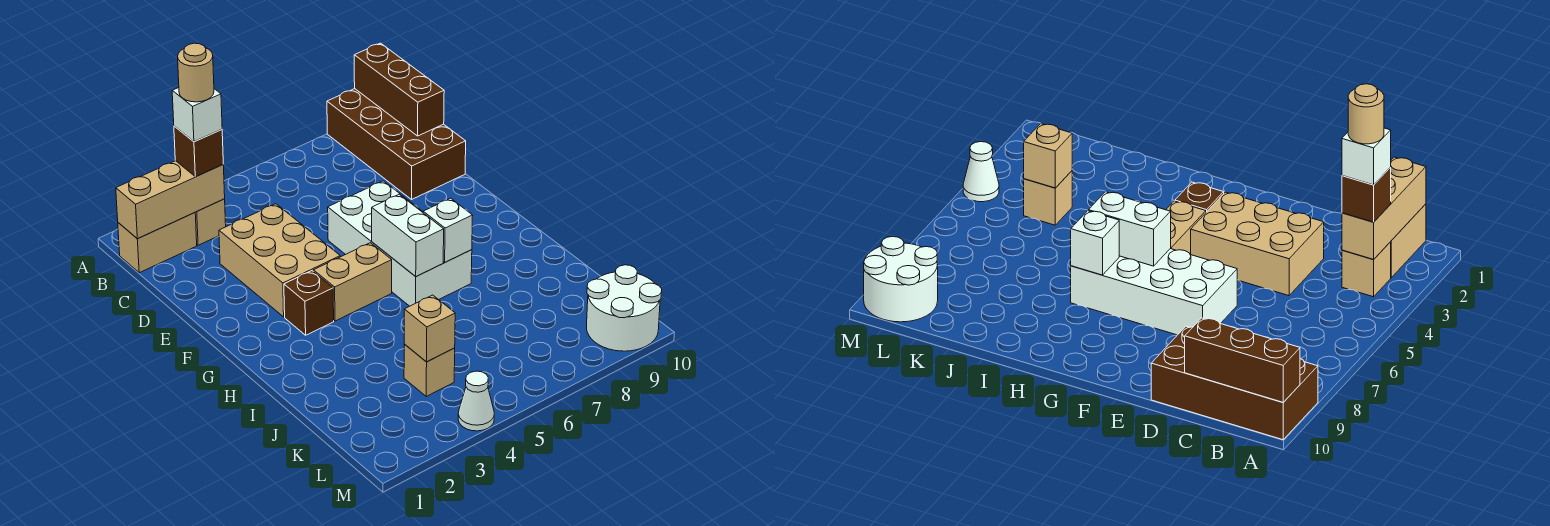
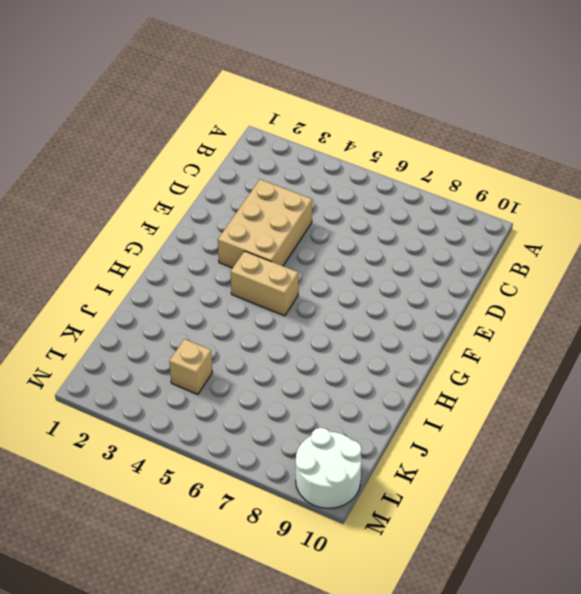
none -> brown 2x4 brick [327,89,466,199]
none -> tan 1x2 brick [118,212,197,273]
none -> tan 1x1 brick [195,199,226,245]

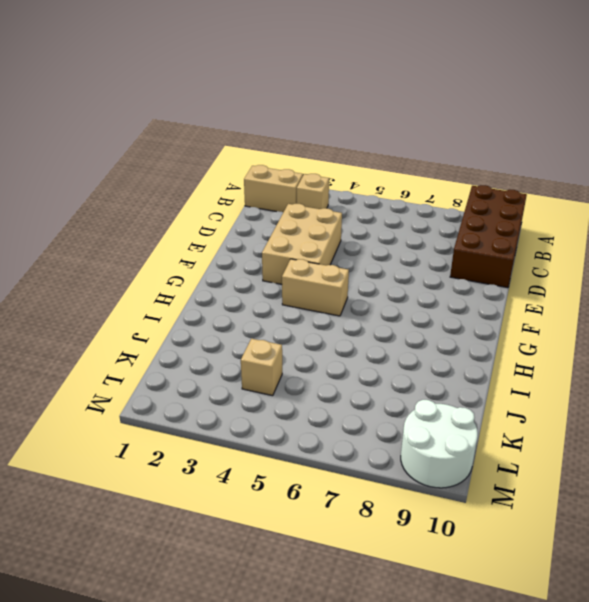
none -> white 2x4 brick [328,181,472,306]
none -> brown 1x1 brick [284,271,334,335]
none -> white 1x1 cone [458,371,494,431]

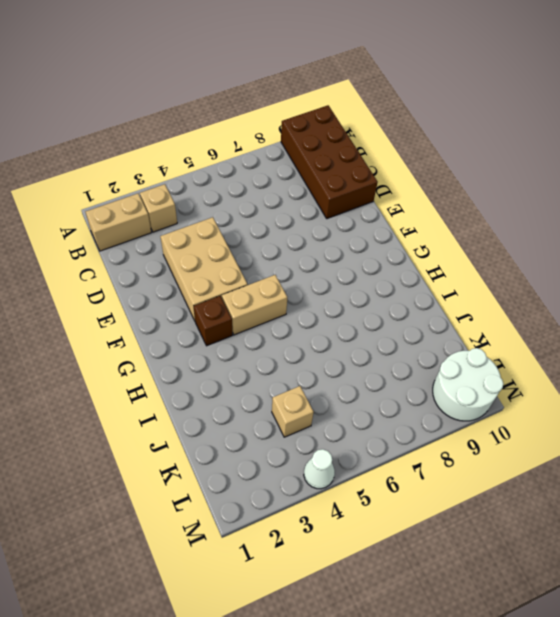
none -> white 2x4 brick [328,181,472,306]
none -> brown 1x3 brick [354,43,444,136]
none -> tan 1x3 brick [116,161,225,239]

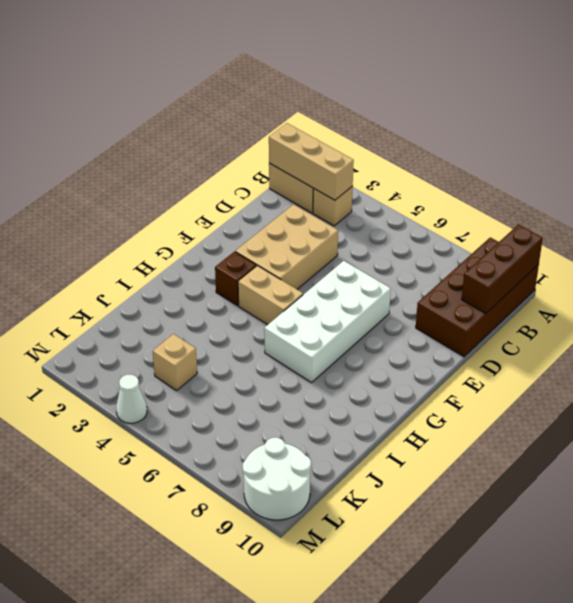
none -> white 1x2 brick [372,194,444,277]
none -> white 1x1 brick [423,198,473,262]
none -> tan 1x1 brick [404,295,455,362]

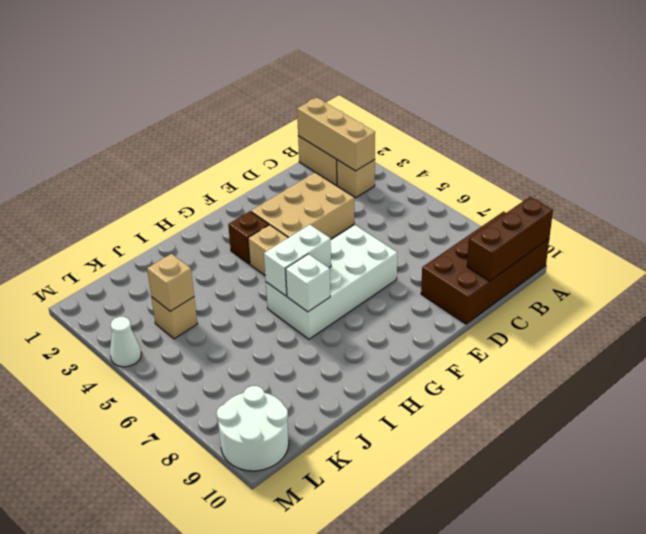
none -> brown 1x1 brick [174,126,223,177]
none -> white 1x1 brick [172,88,222,142]
none -> tan 1x1 round brick [178,43,214,102]

